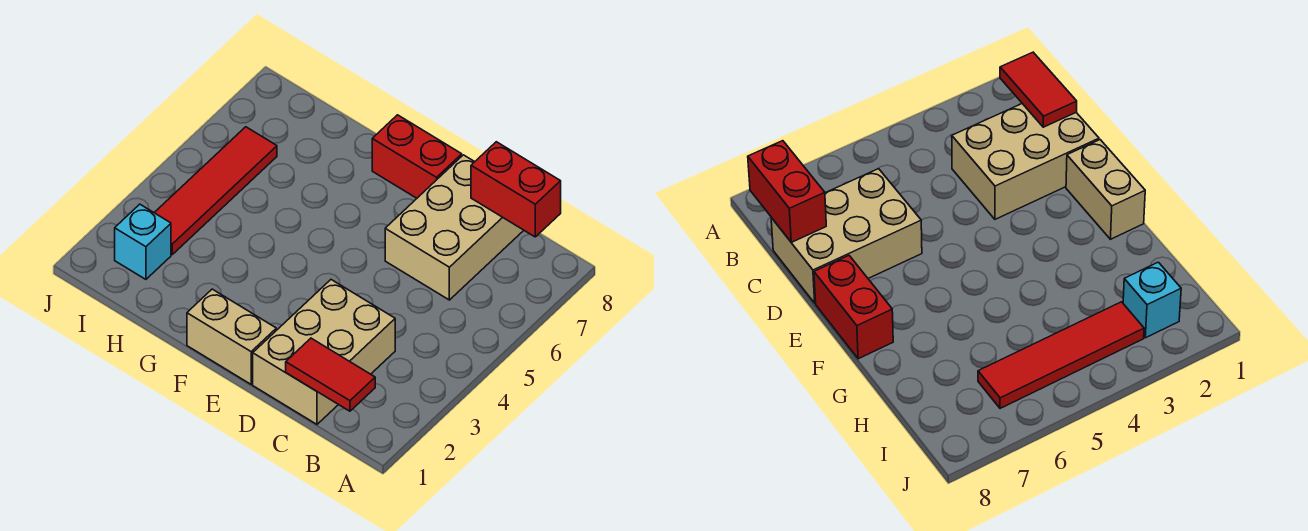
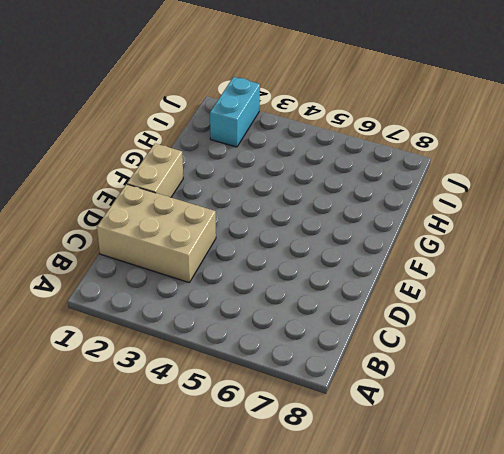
cyan 1x2 brick [210,77,260,147] -> cyan 1x1 brick [115,204,171,279]
none -> tan 2x3 brick [385,155,524,300]
none -> red 1x2 brick [372,115,462,198]

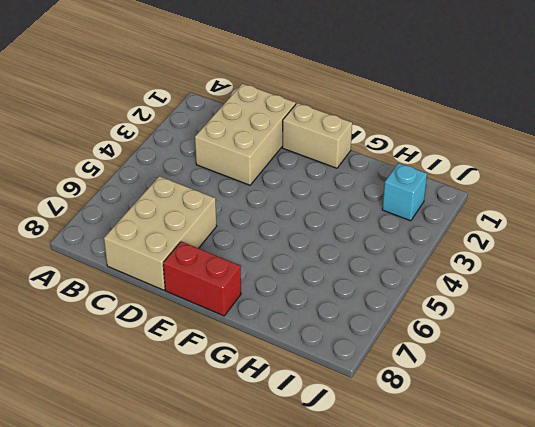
none -> red 1x4 tile [154,127,277,254]
none -> red 1x2 tile [286,338,375,411]

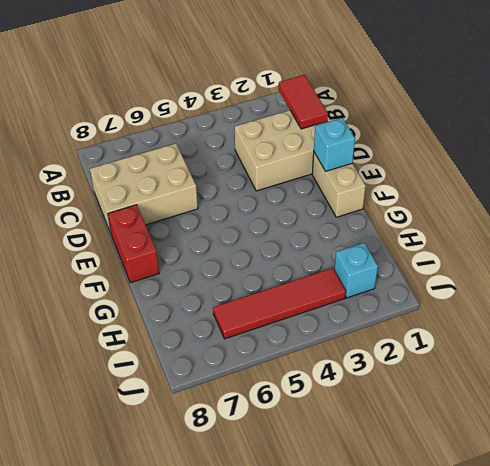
cyan 1x1 brick [314,118,355,171] -> none
none -> red 1x2 brick [471,142,561,237]

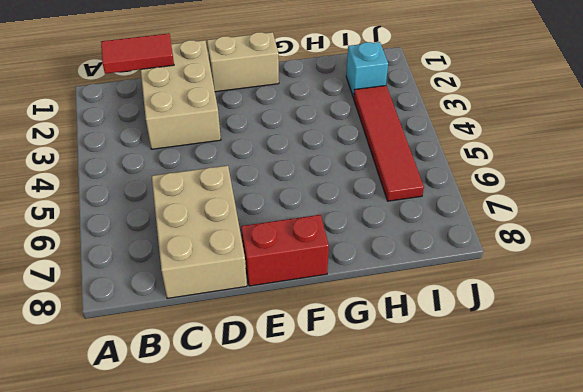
none -> red 1x2 brick [471,142,561,237]

